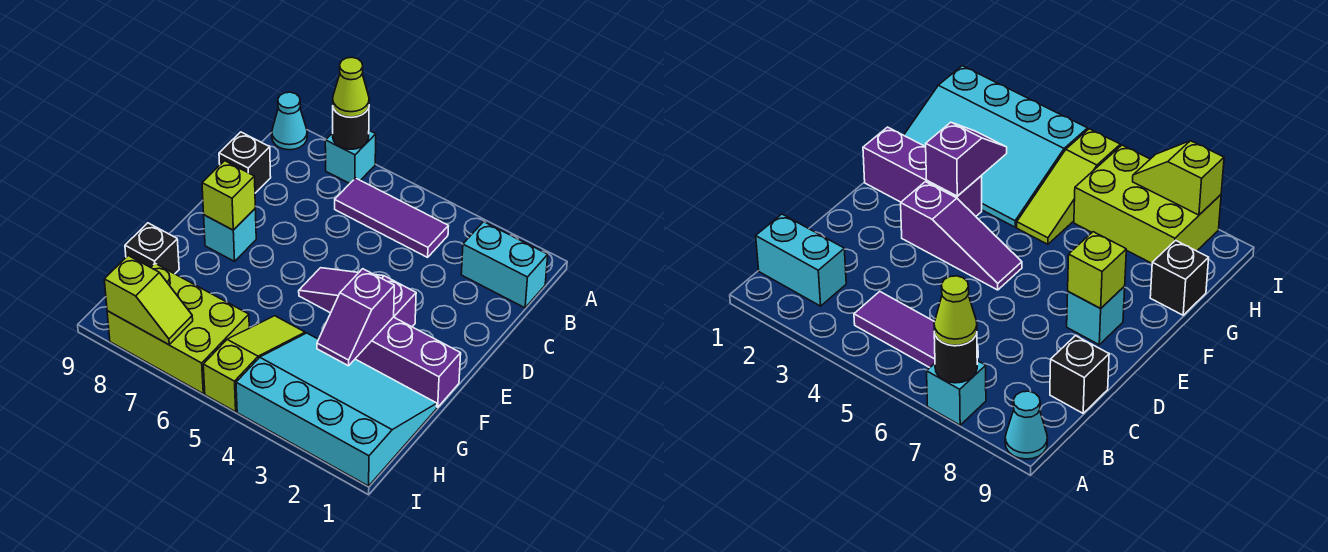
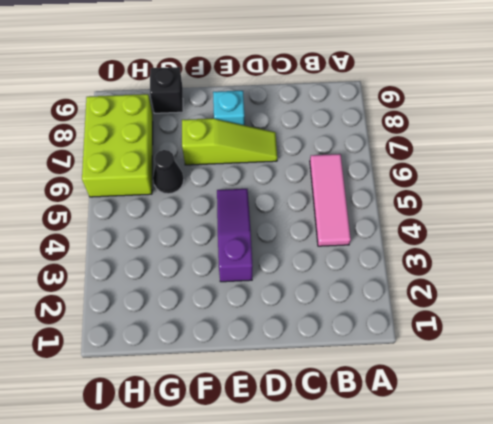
pink 1x3 tile [310,154,351,246] -> purple 1x3 tile [335,178,448,257]
lime 1x3 slope [182,119,277,165] -> lime 1x3 slope moved to [203,316,305,412]
black 1x1 cone [153,150,184,194] -> none
none -> cyan 1x1 brick [325,131,376,183]
none -> cyan 1x1 cone [272,92,307,150]
none -> cyan 1x2 brick [461,222,548,308]

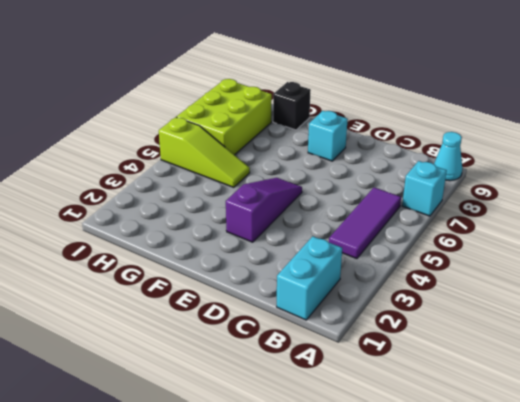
none -> black 1x1 brick [219,132,271,193]
none -> purple 1x3 brick [355,317,461,407]
none -> cyan 3x4 slope [236,333,437,486]

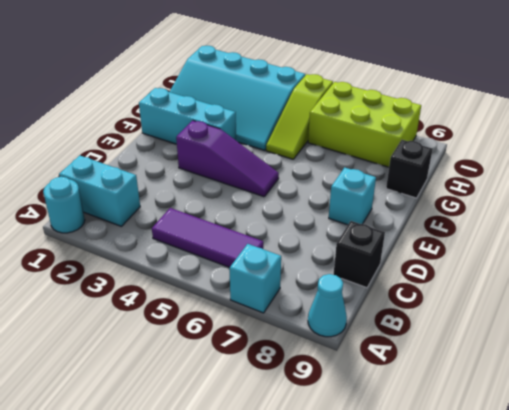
cyan 1x1 round brick [43,177,85,233] -> none
cyan 1x3 brick [139,88,236,144] -> purple 1x3 brick [355,317,461,407]
none -> black 1x1 round brick [333,108,369,149]
none -> lime 1x1 brick [202,161,255,230]
none -> purple 1x2 slope [317,269,394,366]

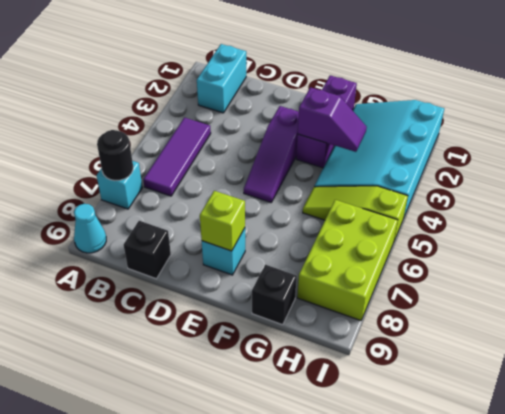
none -> lime 1x2 slope [104,256,193,345]
none -> lime 1x1 cone [333,57,369,117]

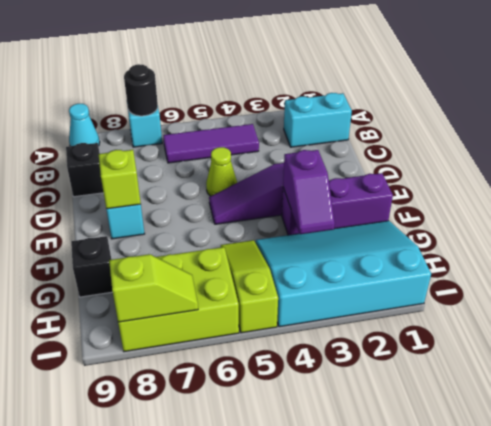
lime 1x1 cone [206,147,237,196] -> lime 1x1 cone moved to [333,57,369,117]

